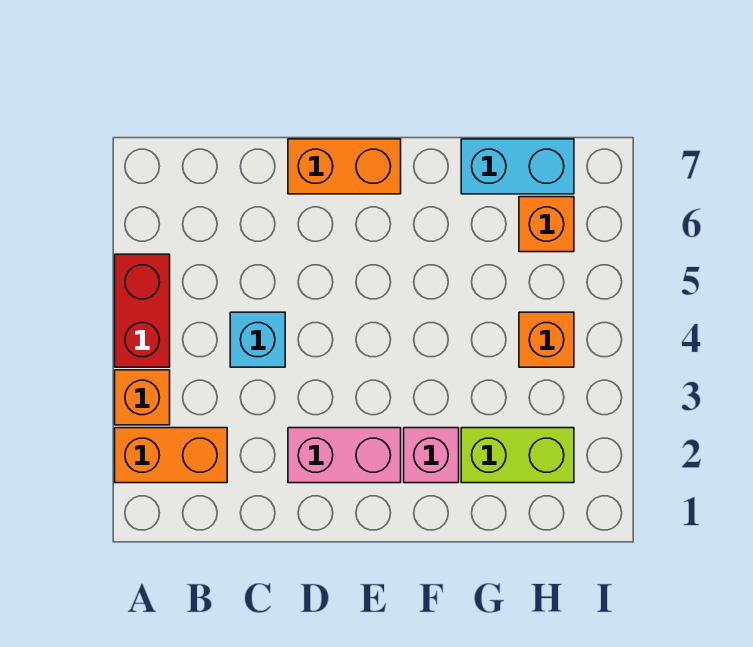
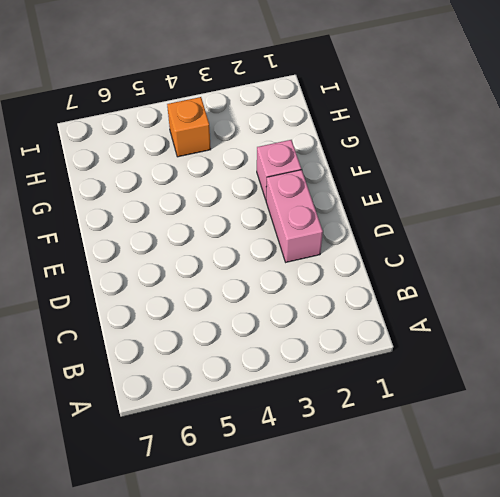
none -> orange 1x2 brick [115,428,227,483]
none -> orange 1x1 brick [115,370,170,425]

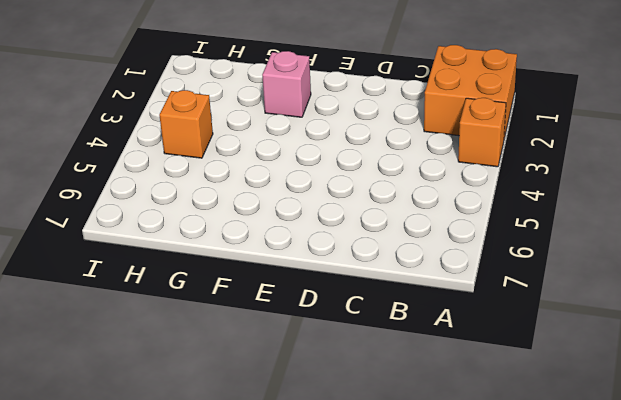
orange 2x2 brick [424,45,517,138] -> orange 1x2 brick [115,428,227,483]
none -> red 1x2 brick [115,254,170,367]
none -> cyan 1x1 brick [230,312,285,367]

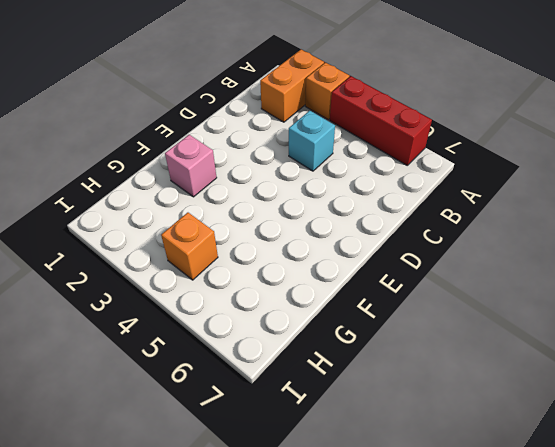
red 1x3 brick [330,76,432,166] -> red 1x2 brick [115,254,170,367]
none -> pink 1x2 brick [288,428,401,483]
none -> orange 1x2 brick [288,139,401,194]

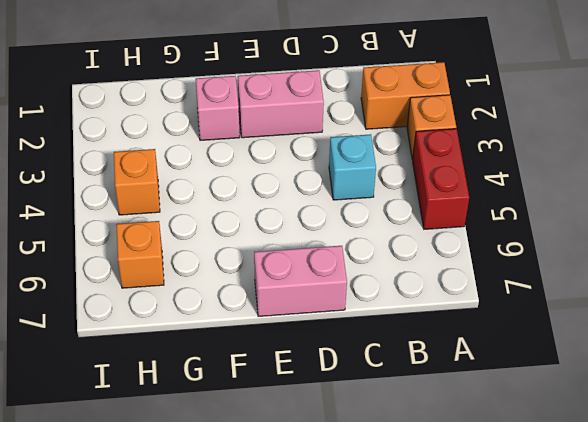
pink 1x2 brick [254,246,347,316] -> orange 1x2 brick [288,139,401,194]
none -> lime 1x2 brick [461,428,574,483]
none -> cyan 1x2 brick [461,139,574,194]

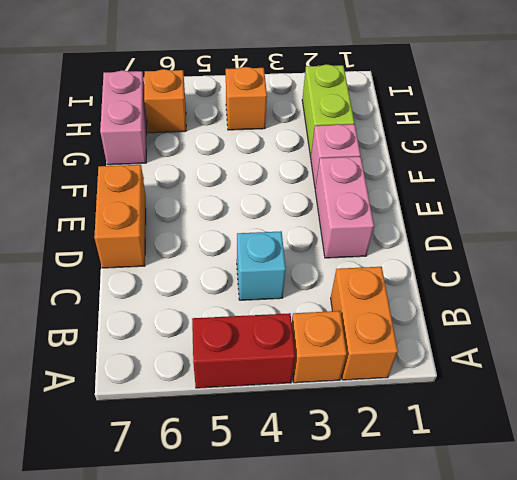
pink 1x2 brick [100,70,147,165] -> cyan 1x2 brick [461,139,574,194]

